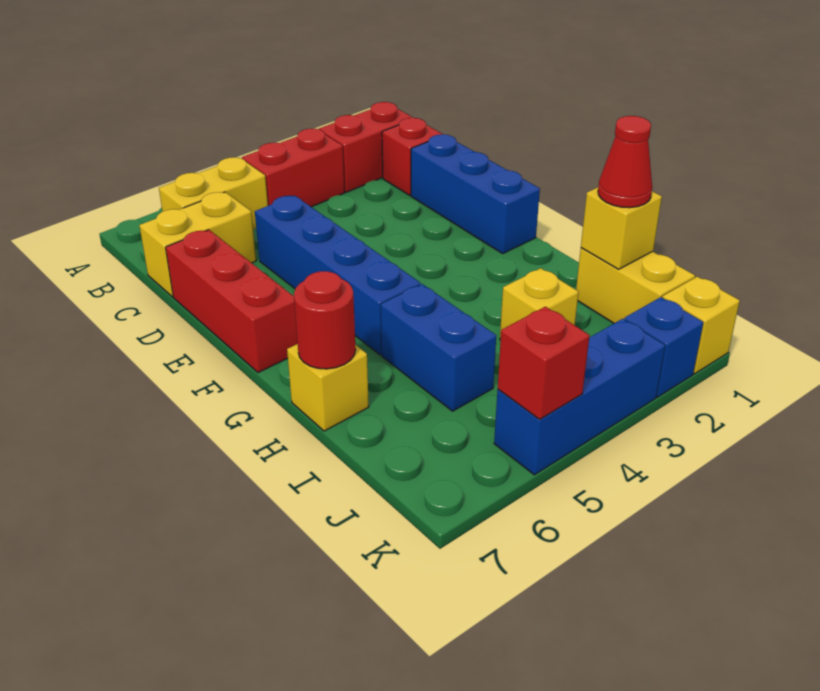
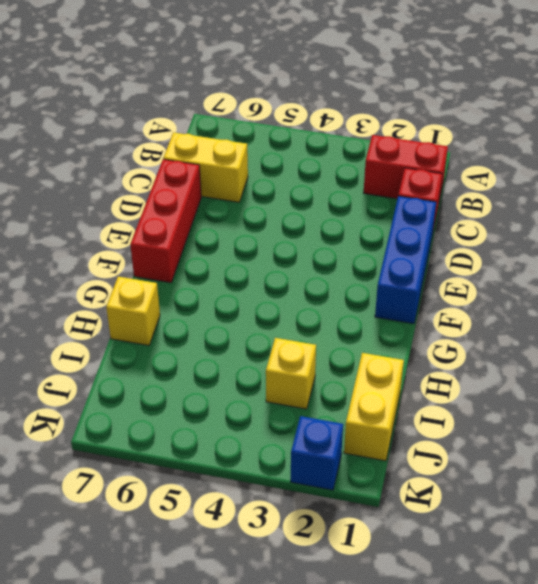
none -> red 1x2 brick [242,129,345,207]
none -> yellow 1x2 brick [159,157,268,229]
none -> blue 1x4 brick [255,195,421,355]

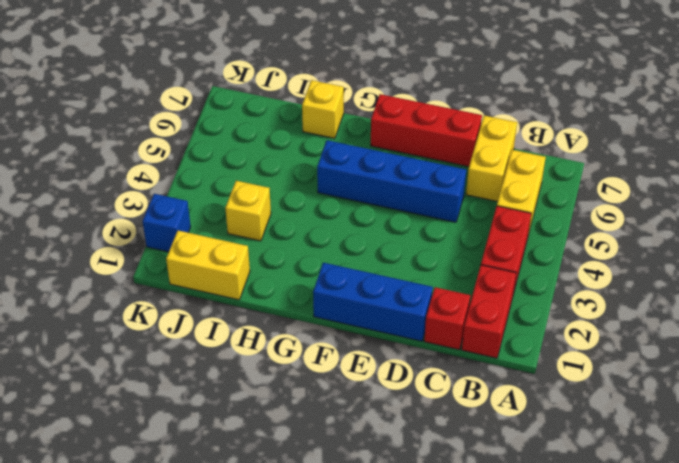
none -> blue 1x2 brick [381,284,496,411]
none -> yellow 1x1 brick [662,277,740,374]
none -> blue 1x3 brick [494,319,665,475]

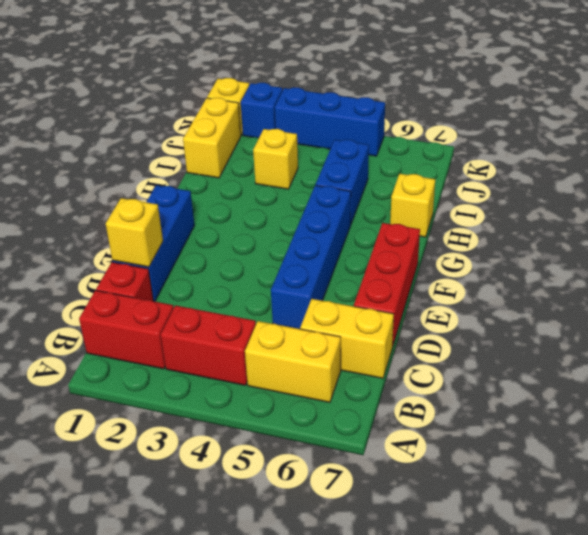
yellow 1x1 brick [106,198,163,267] -> yellow 1x1 brick moved to [581,187,662,269]
none -> red 1x1 round brick [294,271,356,369]
none -> red 1x1 brick [498,307,590,419]
none -> red 1x1 cone [598,116,652,208]

